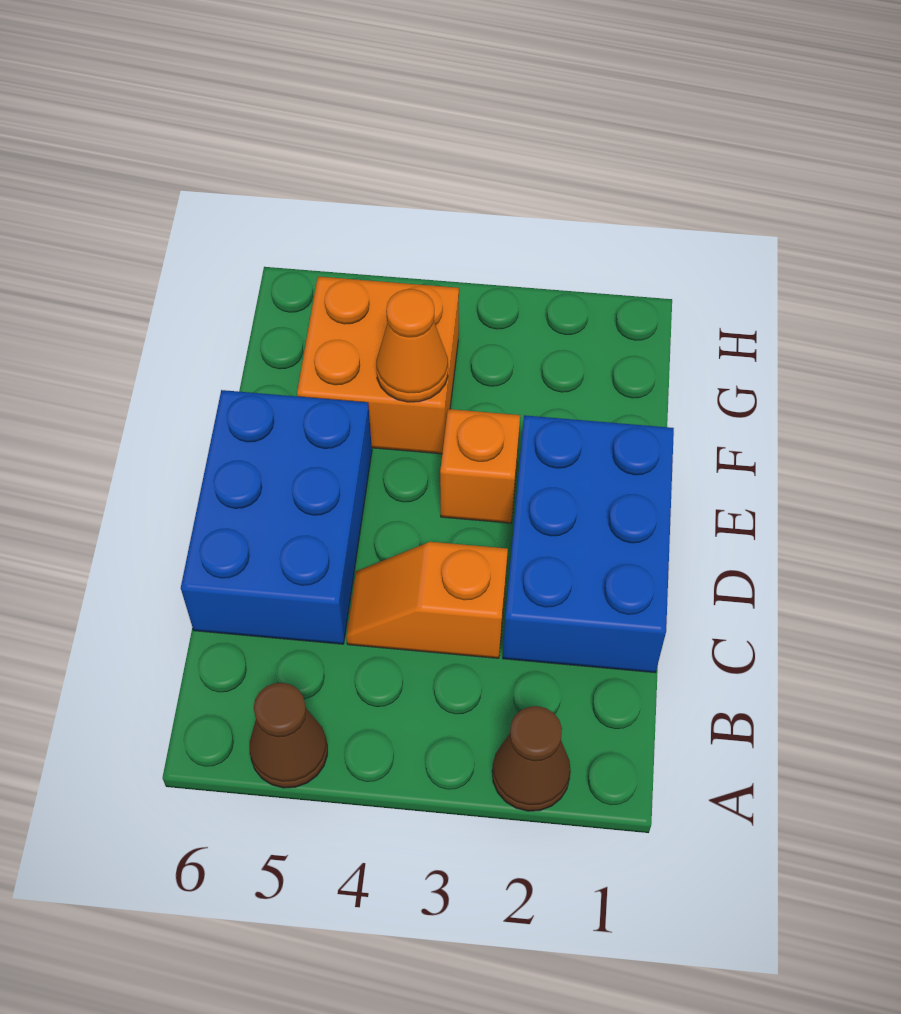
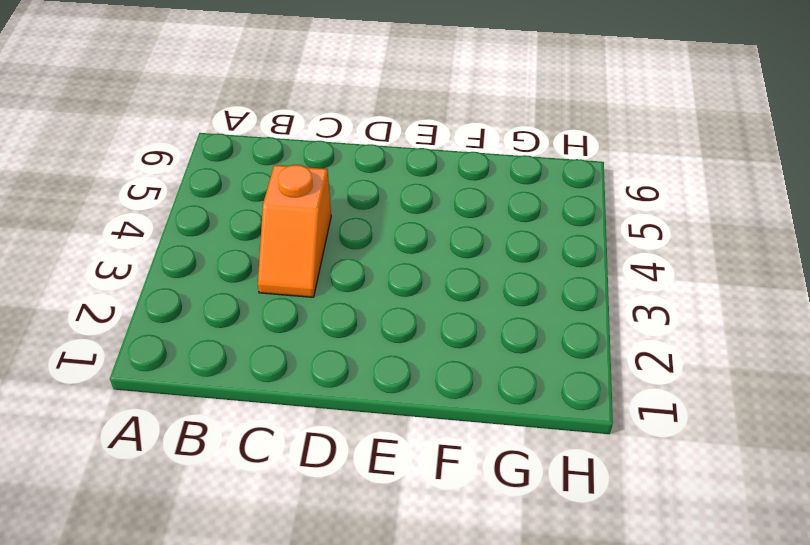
orange 1x2 slope [258,165,331,297] -> orange 1x2 slope turned to [346,542,508,658]
none -> brown 1x1 cone [492,706,571,811]
none -> brown 1x1 cone [250,683,327,788]

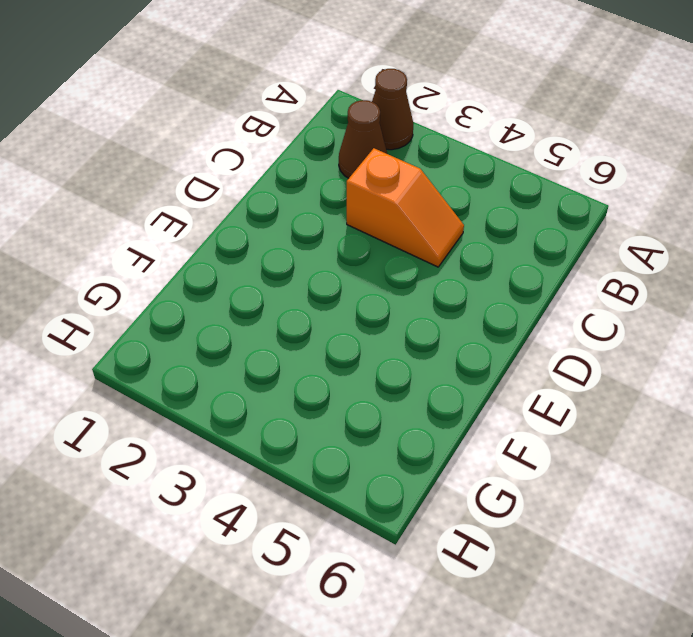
brown 1x1 cone [339,100,387,178] -> brown 1x1 cone moved to [250,683,327,788]
none -> blue 2x3 brick [503,415,674,673]
none -> blue 2x3 brick [181,390,372,644]

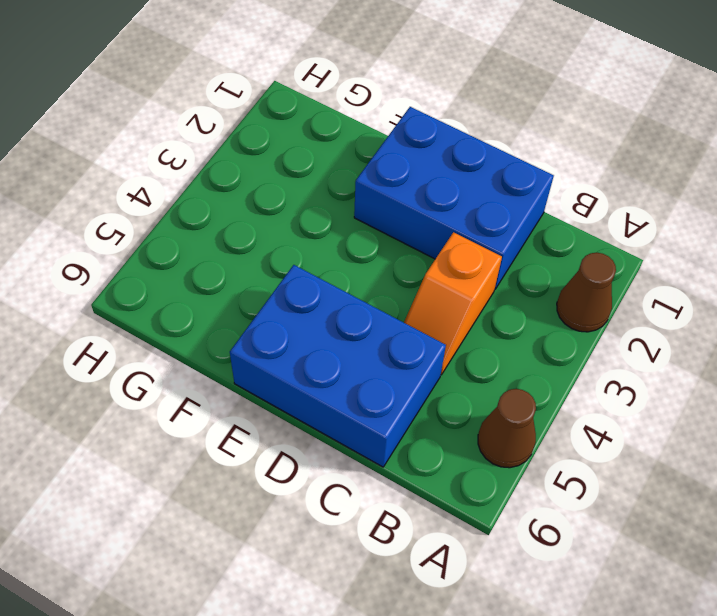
none -> orange 1x1 brick [440,409,520,523]
none -> orange 2x2 brick [297,277,459,454]

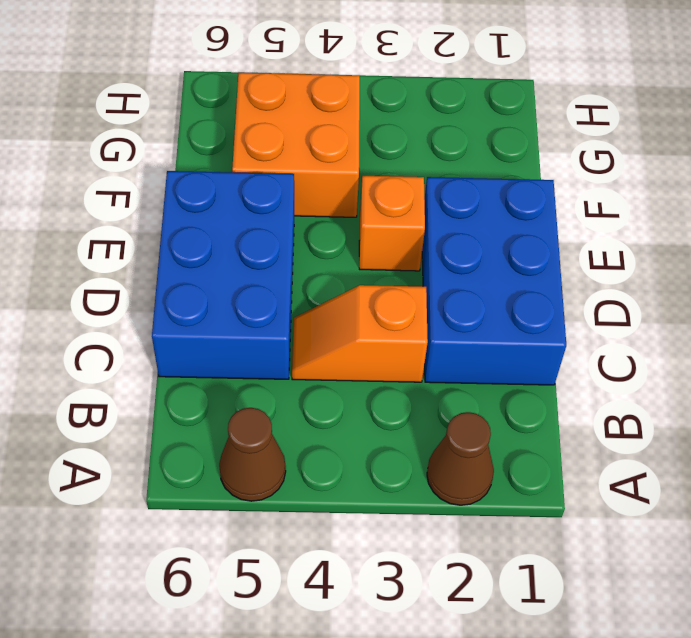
none -> orange 1x1 cone [376,289,448,402]

